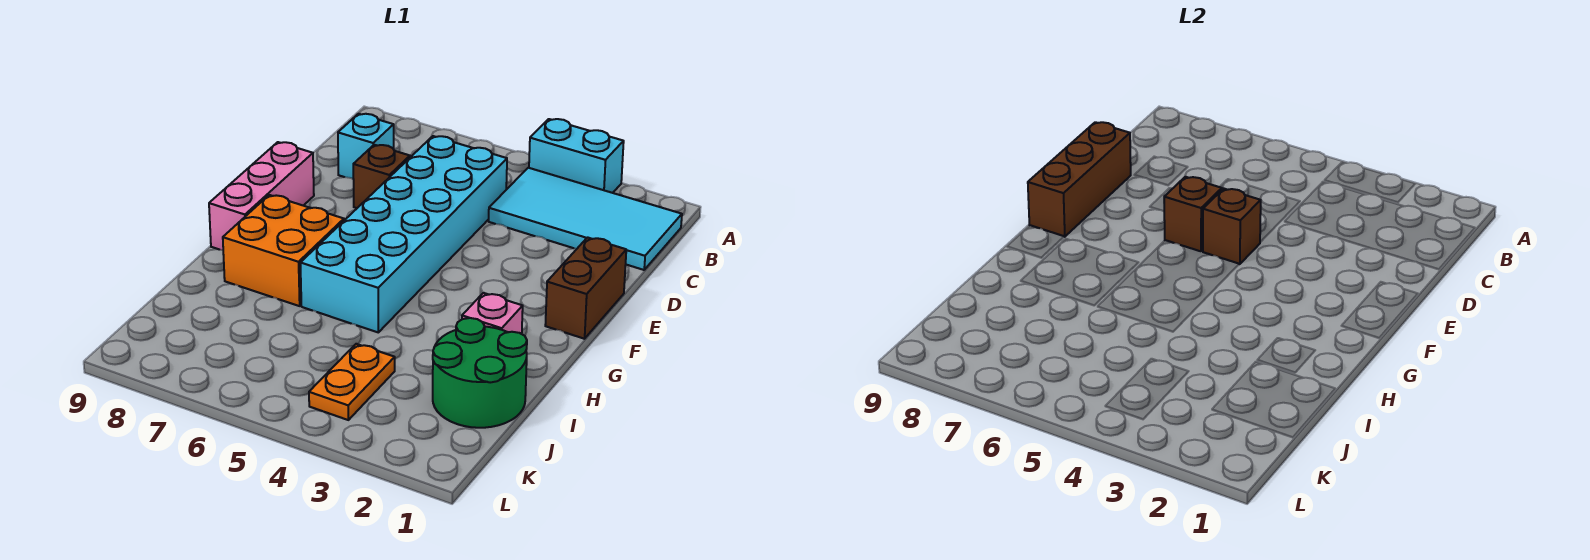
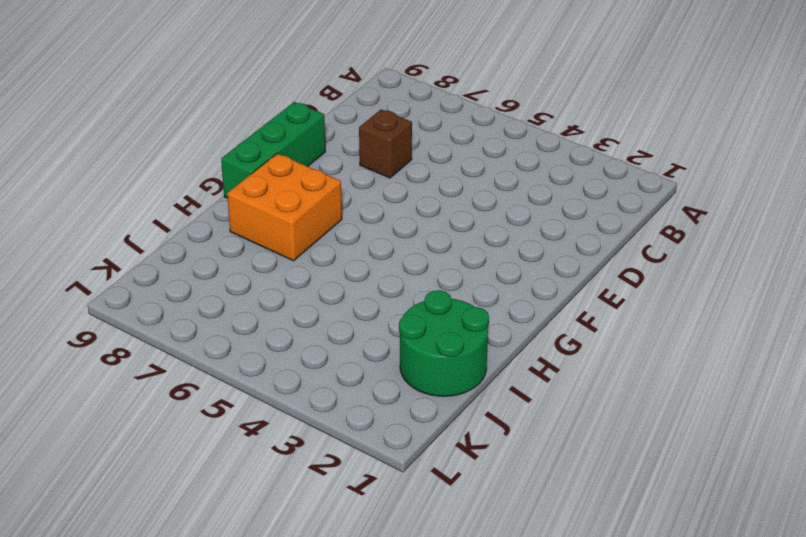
green 1x3 brick [221,102,325,198] -> pink 1x3 brick [209,142,314,250]
none -> cyan 1x2 brick [529,119,624,193]
none -> cyan 2x4 tile [489,168,682,270]
none -> cyan 2x6 brick [300,136,507,332]

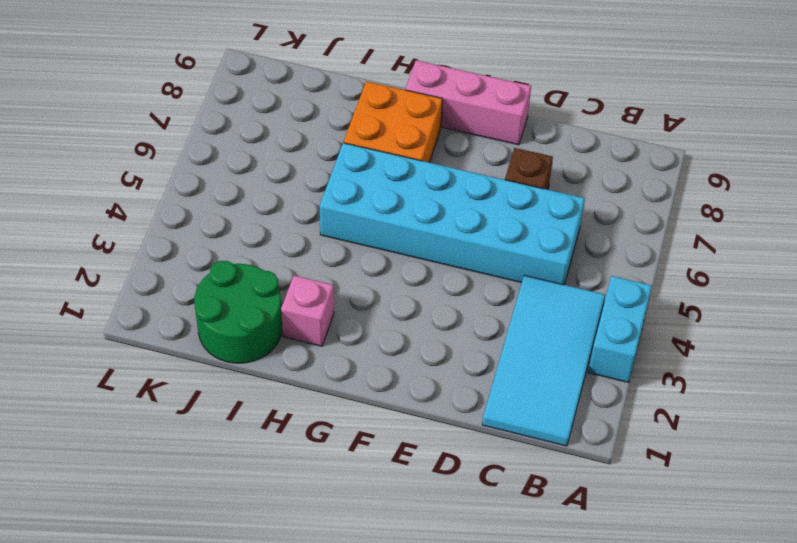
none -> cyan 1x1 brick [338,114,394,179]
none -> brown 1x2 brick [545,237,626,339]
none -> orange 1x2 plate [309,344,395,420]

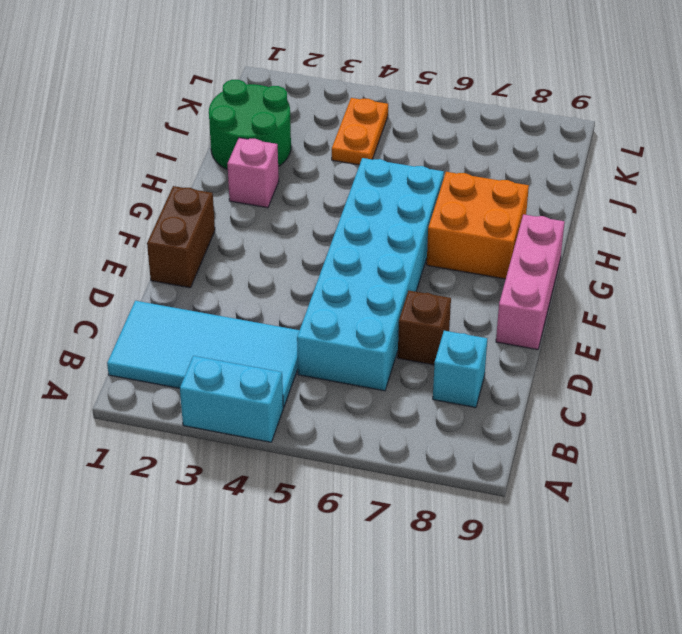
none -> brown 1x3 brick [1028,122,1131,237]
none -> brown 1x1 brick [1203,189,1261,264]
none -> brown 1x1 brick [1164,176,1222,251]

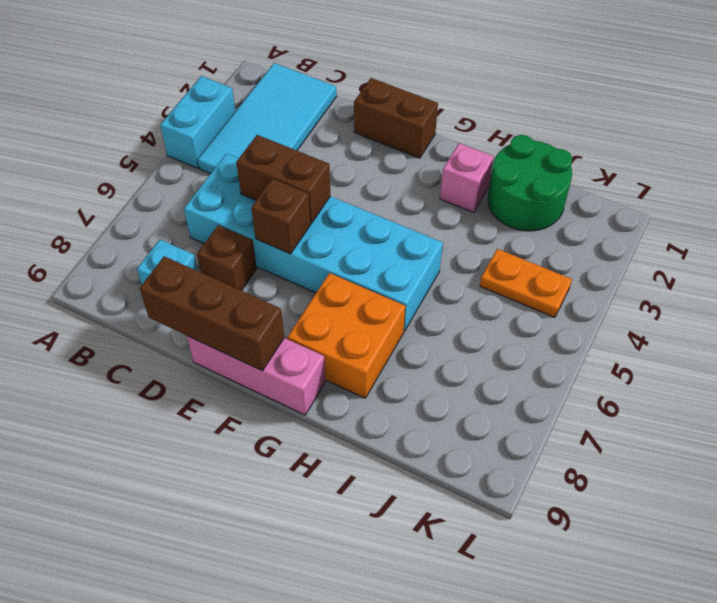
brown 1x2 brick [236,135,330,223] -> brown 1x1 brick [1203,189,1261,264]

